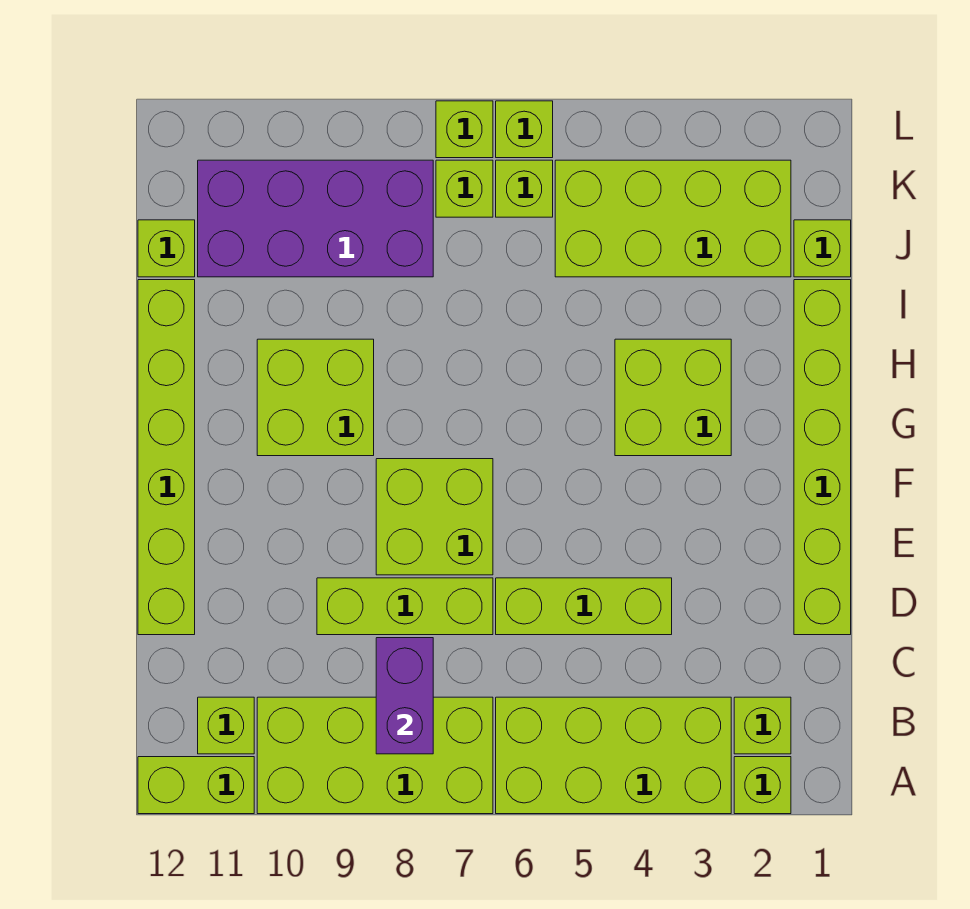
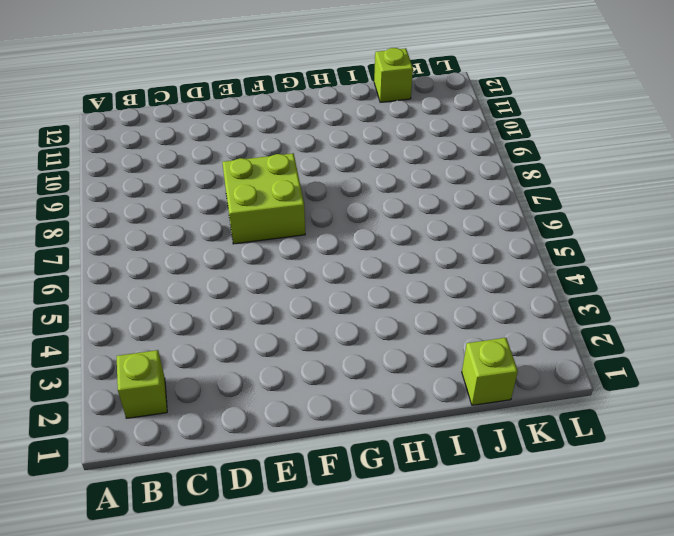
none -> lime 1x1 brick [734,757,791,814]
none -> lime 2x4 brick [496,697,731,814]
none -> lime 2x4 brick [257,697,493,814]

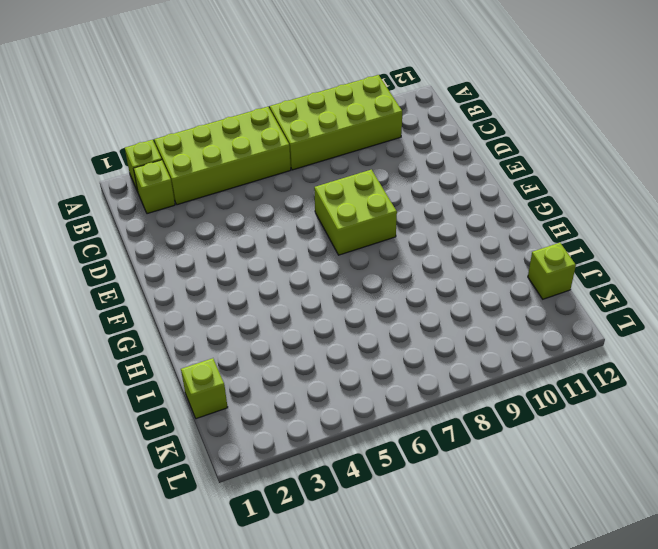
none -> lime 1x2 brick [138,757,254,814]
none -> lime 1x1 brick [198,697,254,754]
none -> lime 1x6 brick [794,280,851,635]

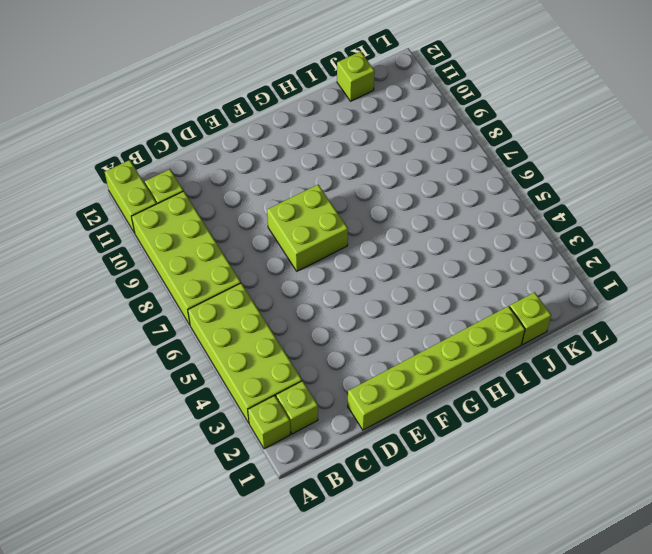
none -> lime 1x3 brick [496,578,672,635]
none -> lime 1x3 brick [317,578,493,635]
none -> lime 1x6 brick [138,280,195,635]

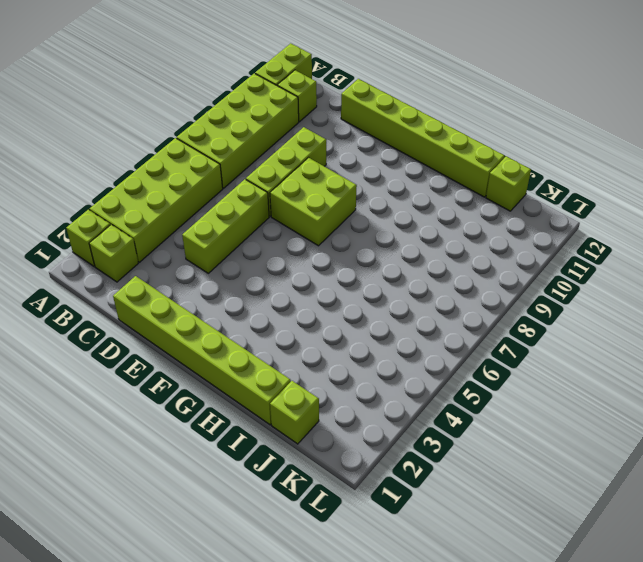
none -> lime 2x2 brick [615,339,731,456]
none -> lime 2x2 brick [257,339,374,456]
none -> lime 2x4 brick [555,160,791,277]

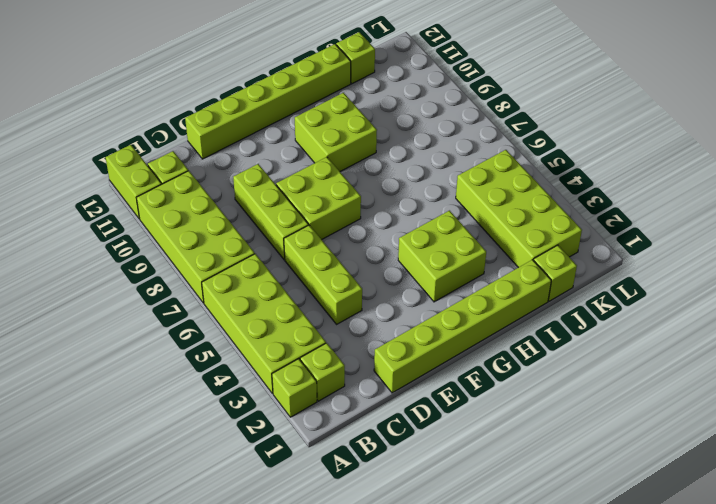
none -> purple 2x4 brick [198,160,433,277]
none -> lime 1x1 brick [496,160,553,217]
none -> lime 1x1 brick [436,160,493,217]

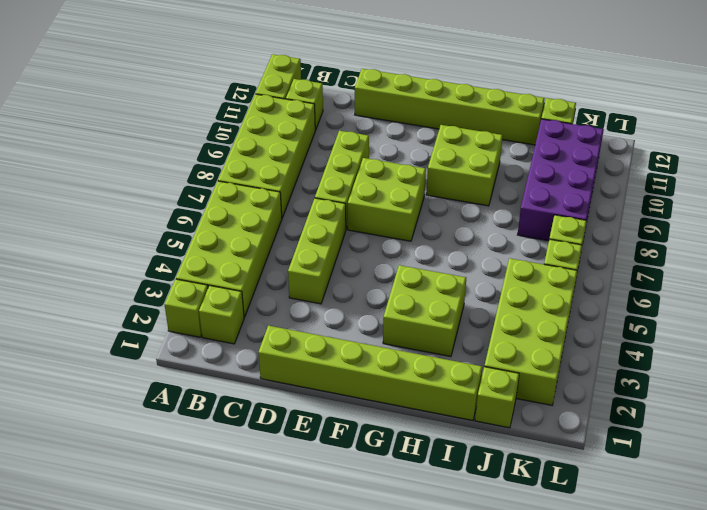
none -> lime 1x1 brick [496,101,553,158]
none -> lime 1x1 brick [436,101,493,158]
none -> purple 1x2 brick [376,638,433,754]

